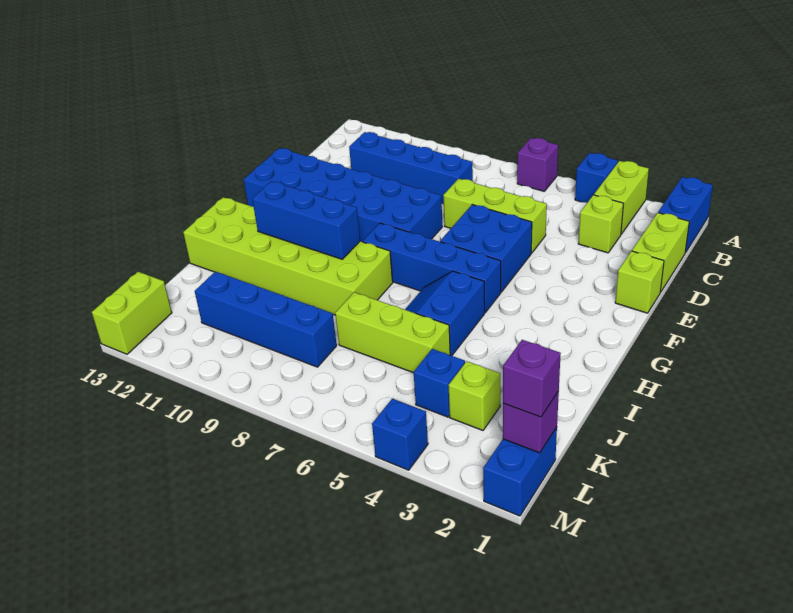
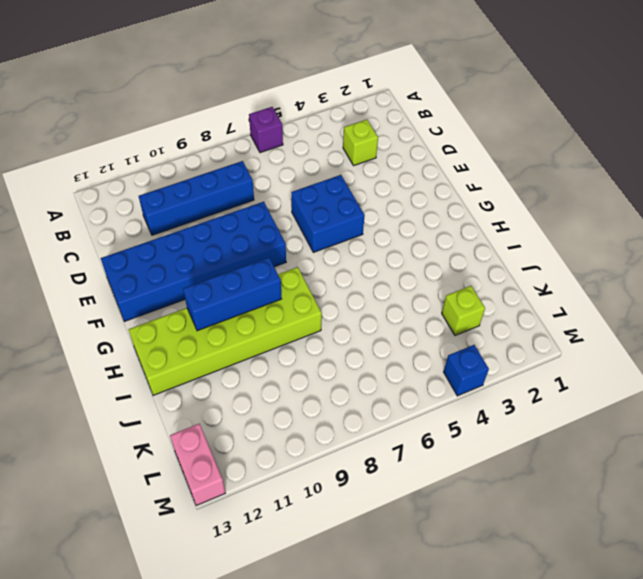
pink 1x2 brick [170,424,225,506] -> lime 1x2 brick [92,272,172,354]
none -> blue 1x2 brick [658,177,713,253]
none -> lime 1x2 brick [594,161,649,234]
none -> blue 1x1 brick [575,153,618,203]

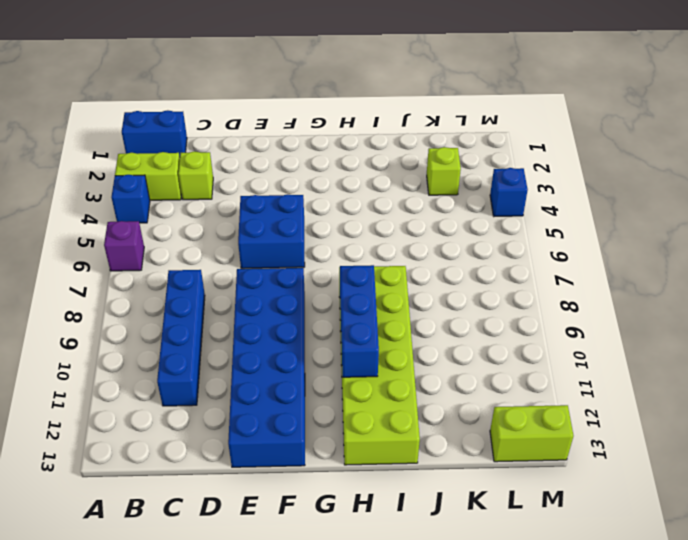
none -> lime 1x2 brick [632,213,689,292]
none -> lime 1x3 brick [443,179,547,253]
none -> lime 1x1 brick [615,251,664,313]

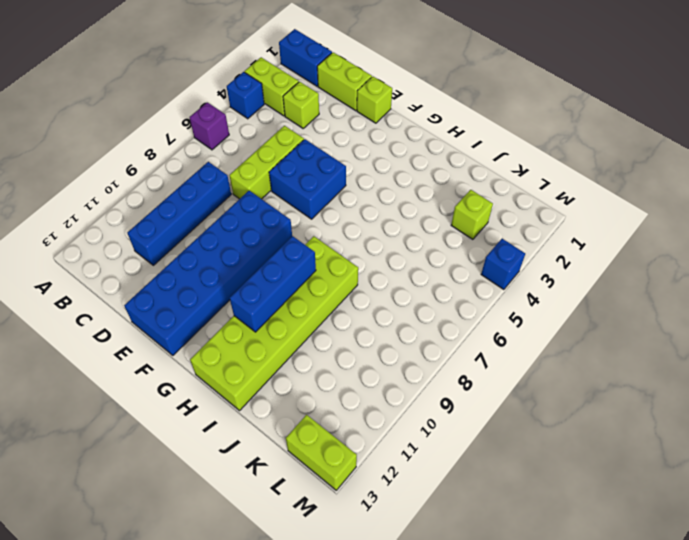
none -> blue 1x4 brick [363,223,501,312]
none -> blue 2x2 slope [405,271,485,356]
none -> lime 1x3 brick [335,292,450,373]

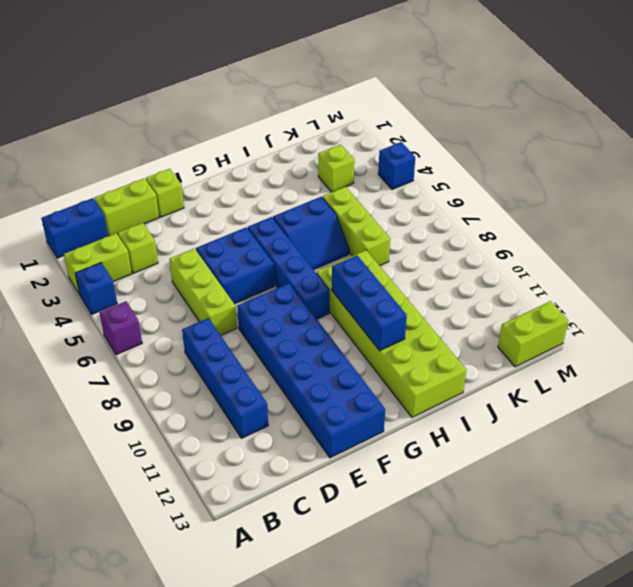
none -> blue 1x1 brick [414,349,465,417]
none -> blue 1x4 brick [195,272,337,367]
none -> blue 1x2 brick [483,427,557,516]

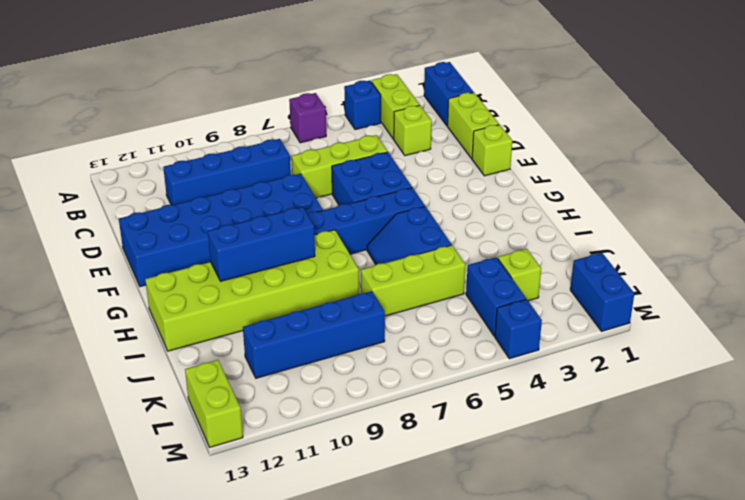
blue 1x2 brick [466,257,526,336] -> blue 1x1 brick [414,349,465,417]
none -> purple 1x1 brick [503,391,559,453]
none -> purple 1x1 brick [503,340,561,417]

